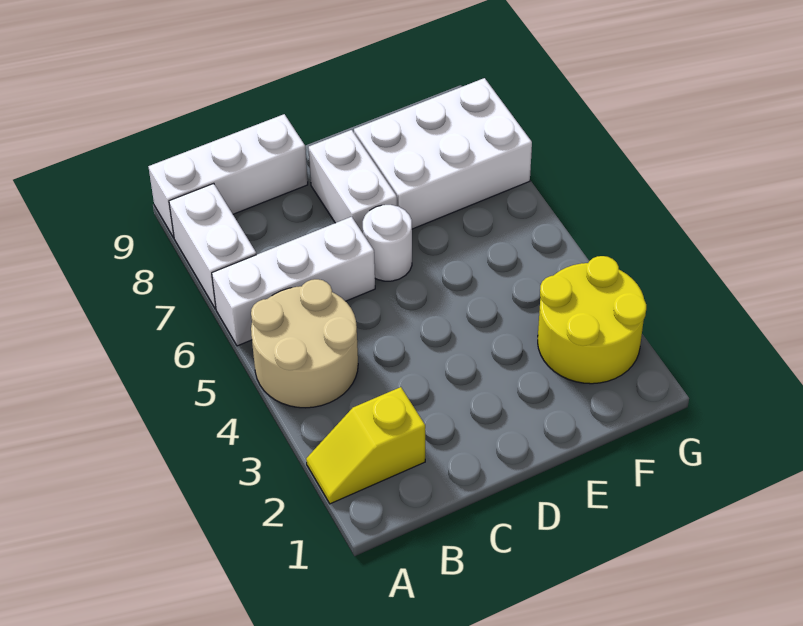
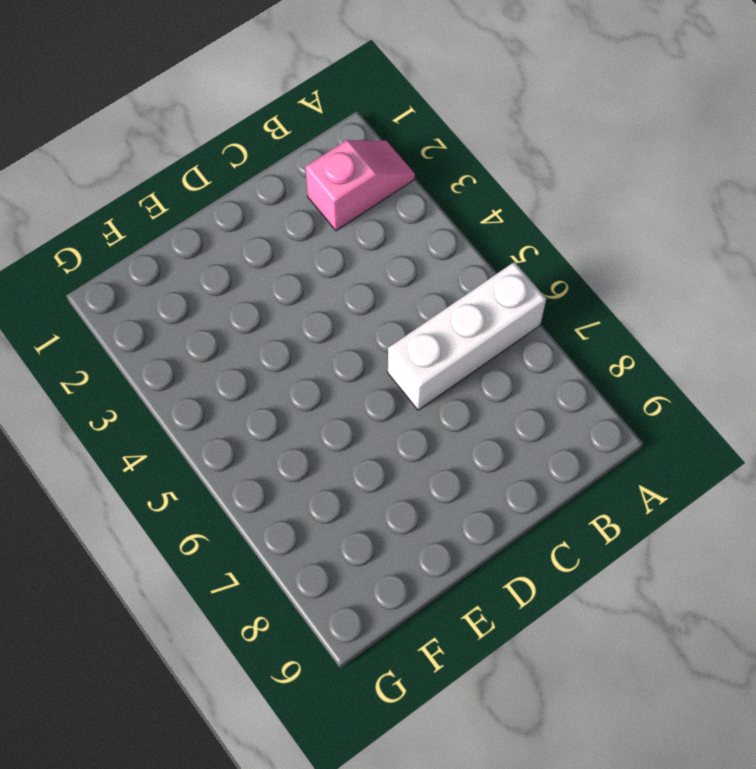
pink 1x2 slope [305,140,415,231] -> yellow 1x2 slope [306,387,425,504]
none -> tan 2x2 round brick [251,279,358,408]
none -> white 1x2 brick [169,183,256,309]

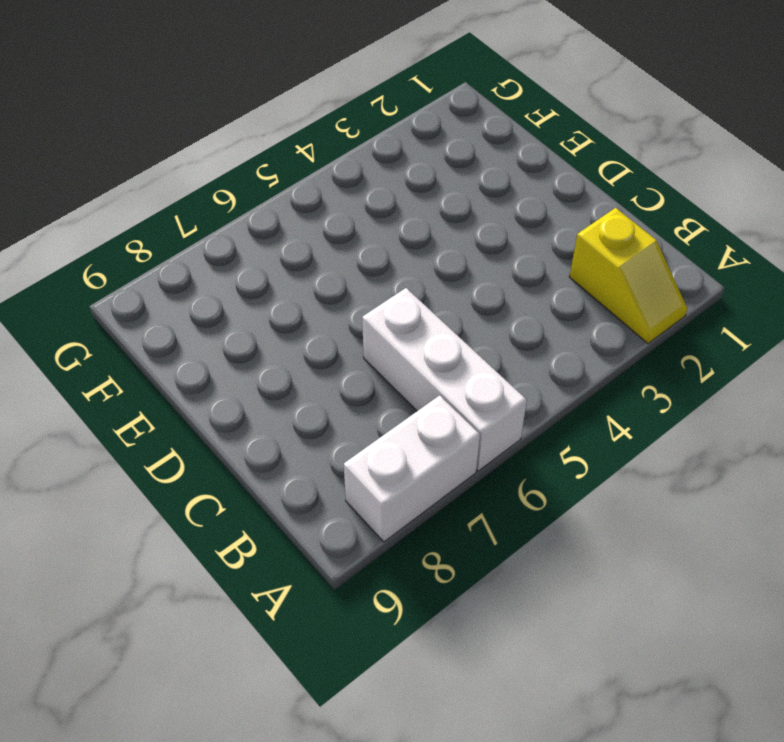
none -> tan 2x2 round brick [251,279,358,408]
none -> white 1x3 brick [148,114,308,238]

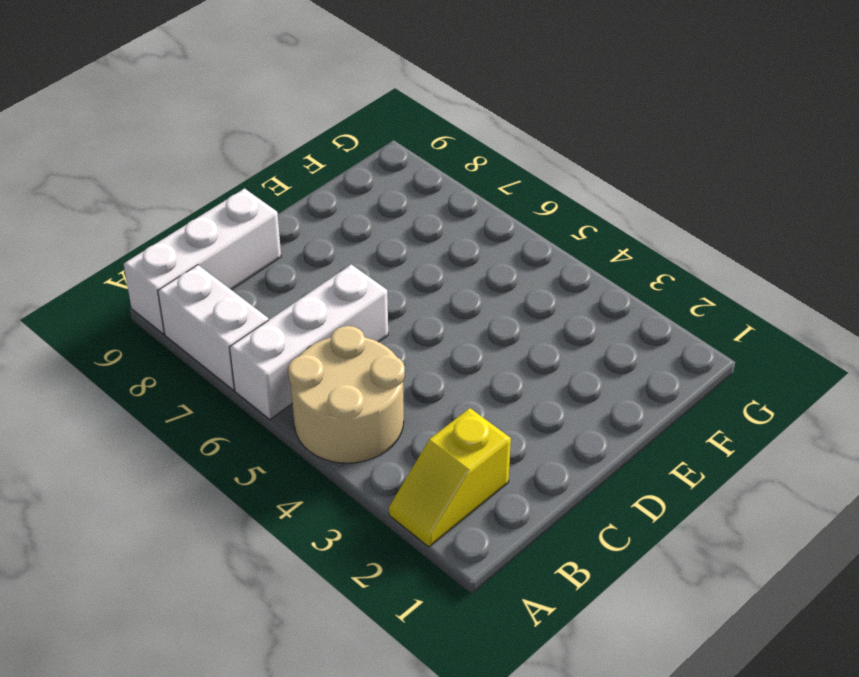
none -> white 1x1 round brick [363,205,412,281]
none -> white 1x2 brick [309,130,397,233]

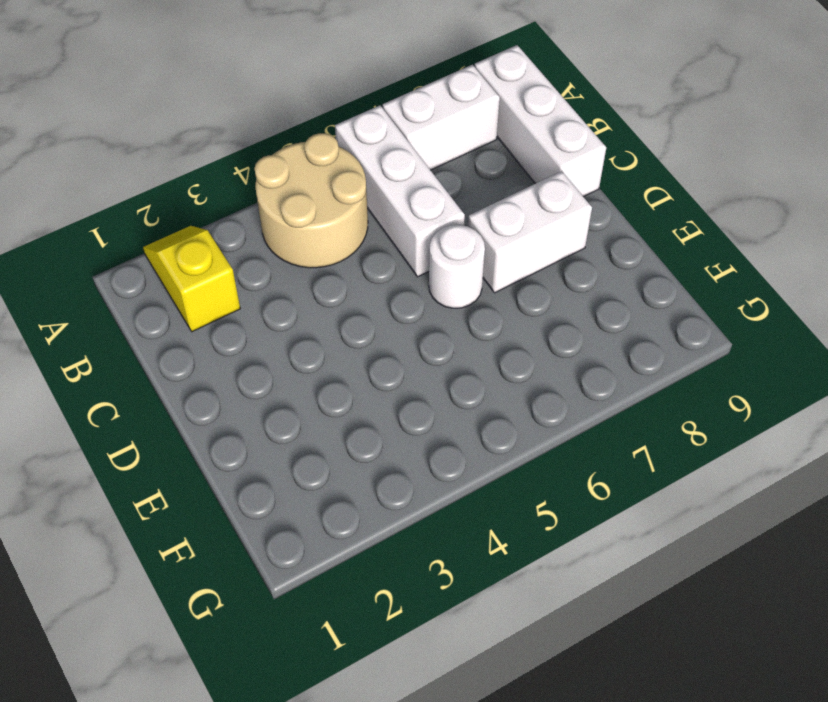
none -> white 2x3 brick [354,78,532,229]
none -> yellow 2x2 round brick [538,256,646,384]

